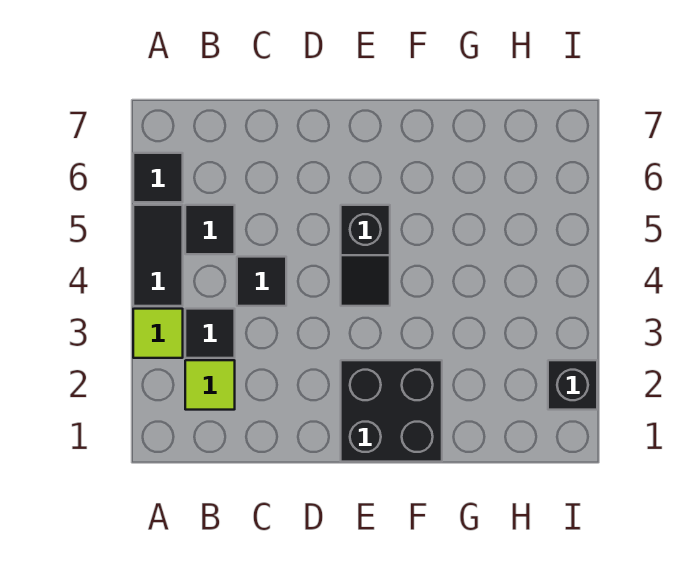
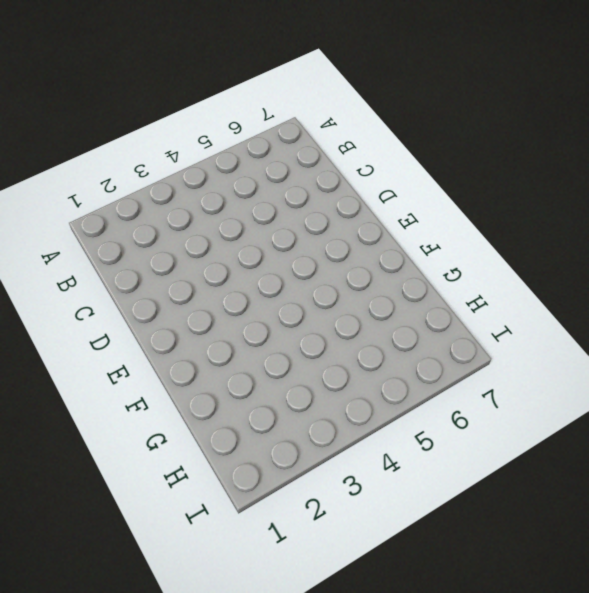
none -> lime 1x1 tile [133,309,183,358]
none -> black 1x2 tile [133,205,183,306]

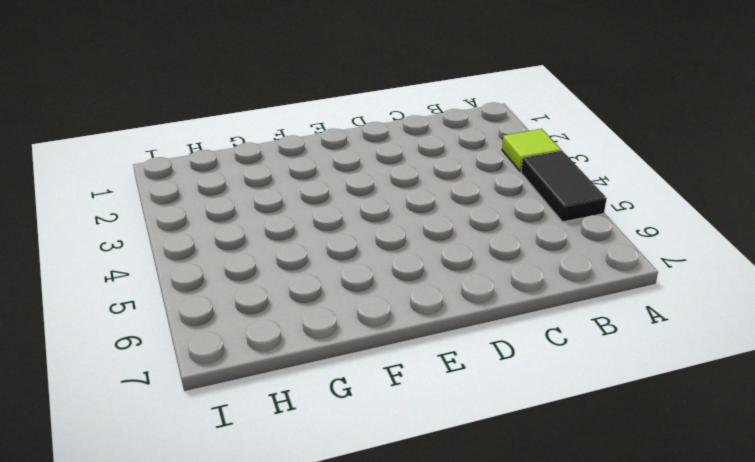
none -> black 1x1 tile [133,153,183,202]
none -> lime 1x1 tile [185,360,235,410]

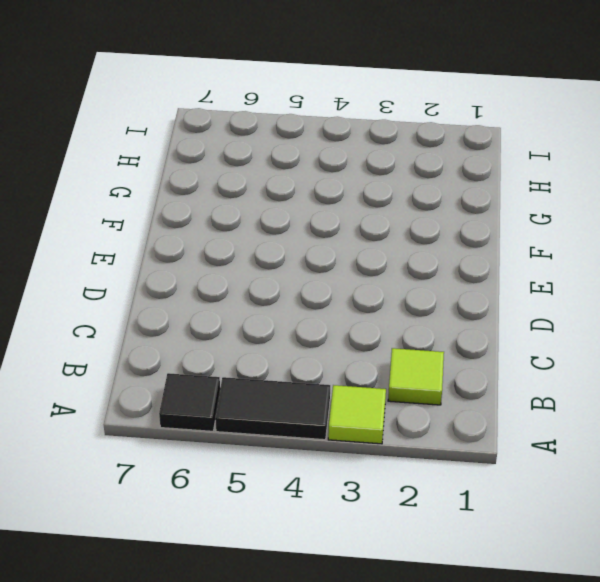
none -> black 1x1 tile [185,309,235,358]
none -> black 1x1 tile [185,205,235,254]

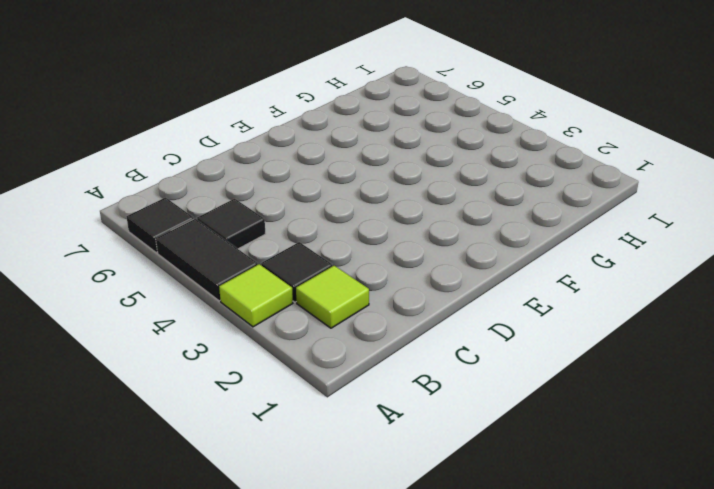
none -> black 1x1 tile [237,257,286,306]
none -> black 2x2 brick [341,360,442,462]

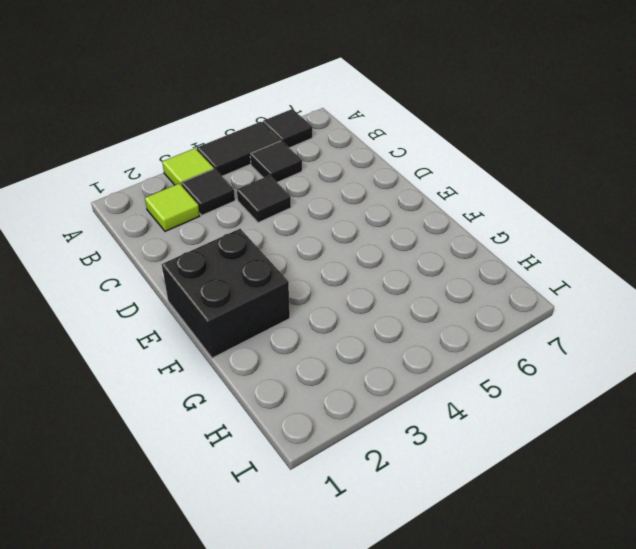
none -> black 1x2 slope [341,205,390,306]
none -> black 1x1 brick [548,360,597,410]

